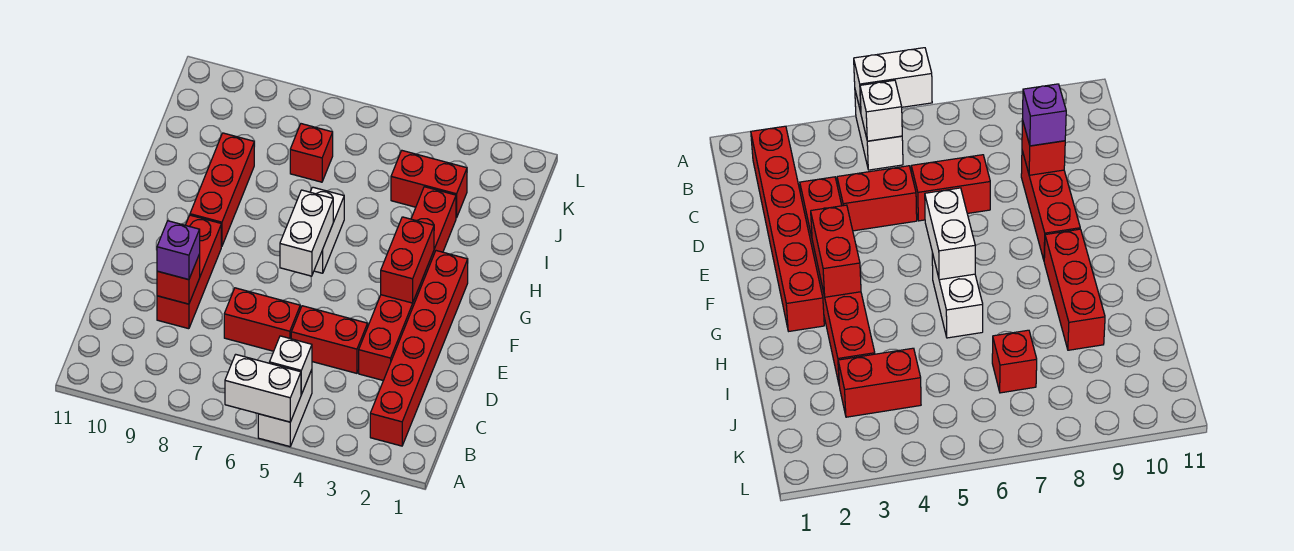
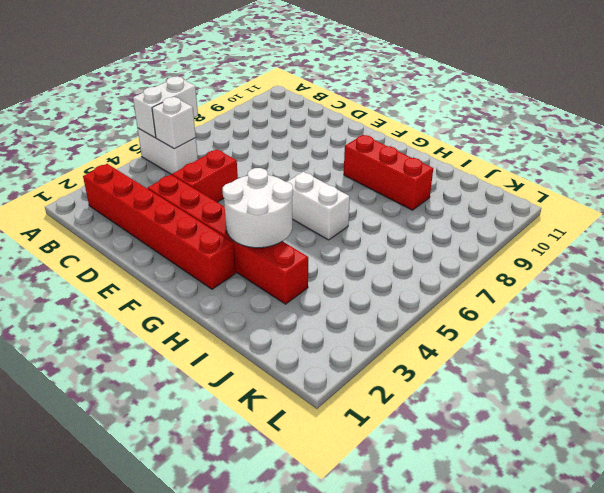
white 2x2 round brick [223,168,293,248] -> red 1x2 brick [381,217,434,303]
none -> red 1x2 brick [224,288,300,351]
none -> red 1x3 brick [157,215,221,329]
none -> red 1x2 brick [391,151,467,218]

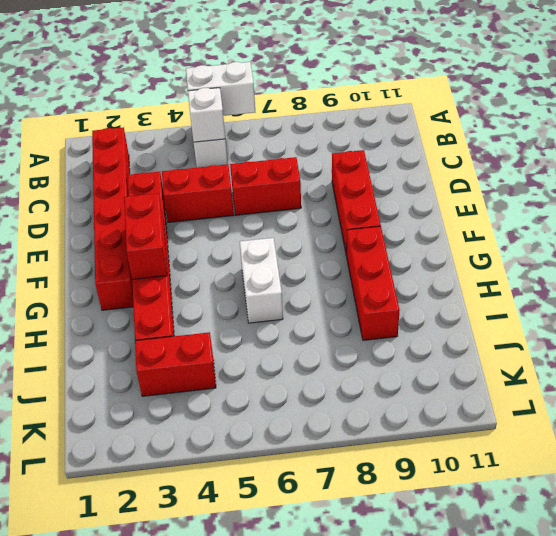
none -> red 1x1 brick [290,124,333,182]
none -> red 1x1 brick [157,254,200,304]
none -> white 1x2 brick [280,190,333,276]

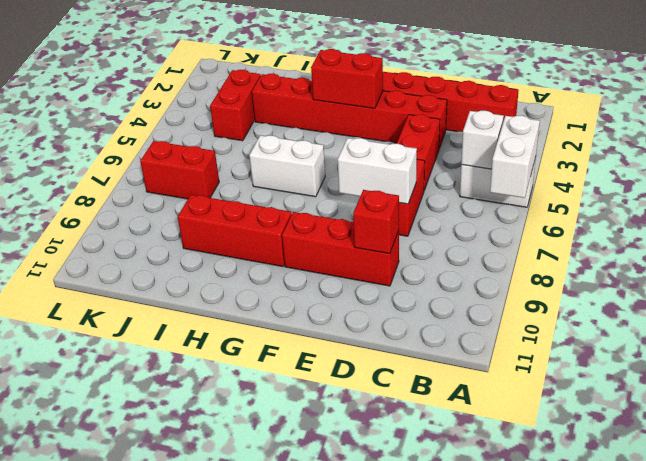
white 1x2 brick [338,138,417,204] -> white 1x2 brick moved to [280,190,333,276]
red 1x2 brick [140,141,219,199] -> red 1x1 brick [290,124,333,182]
none -> purple 1x1 brick [157,221,200,280]

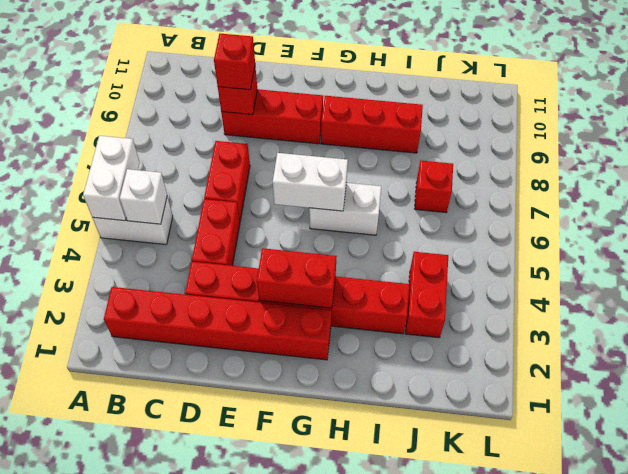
red 1x1 brick [214,34,255,90] -> purple 1x1 brick [157,221,200,280]

